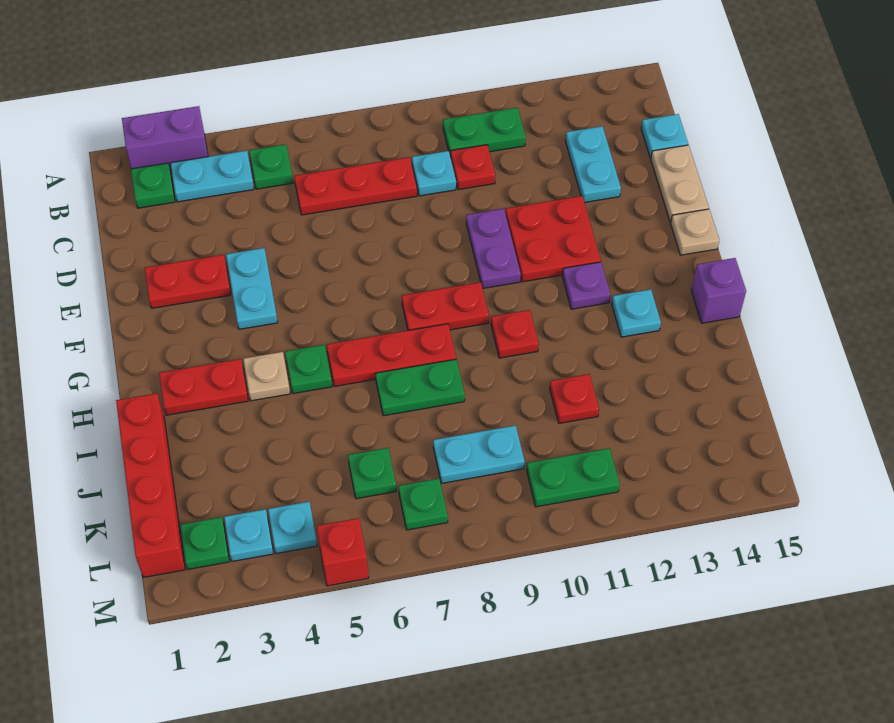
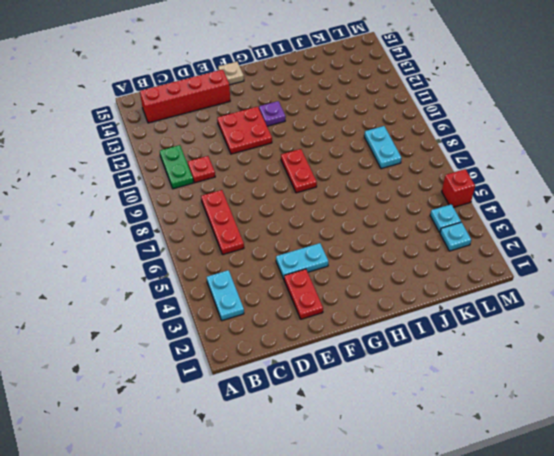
red 1x4 brick [140,70,230,123] -> red 1x4 brick moved to [116,393,185,577]
none -> purple 1x2 brick [122,106,208,170]
none -> green 1x1 plate [131,163,175,208]
none -> green 1x1 plate [249,144,293,189]
none -> cyan 1x1 plate [412,151,456,196]

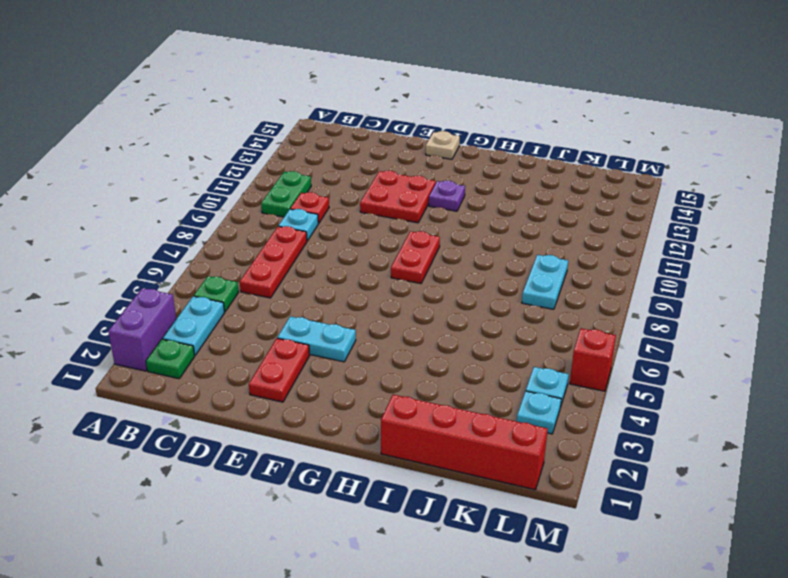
none -> cyan 1x2 plate [565,126,621,203]
none -> cyan 1x1 plate [641,114,688,158]
none -> tan 1x2 plate [651,145,709,222]
none -> purple 1x2 plate [466,209,521,289]

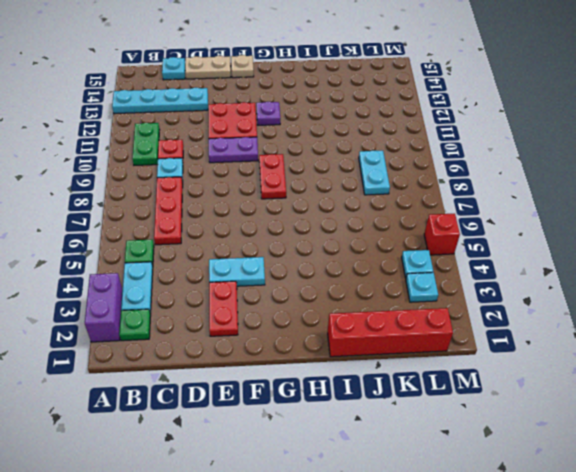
cyan 1x4 plate [112,88,208,114] -> cyan 1x2 plate [565,126,621,203]
none -> red 1x2 plate [159,359,248,415]
none -> tan 1x1 plate [243,352,290,401]
none -> green 1x1 plate [285,345,332,394]
none -> red 1x3 plate [327,324,456,386]

